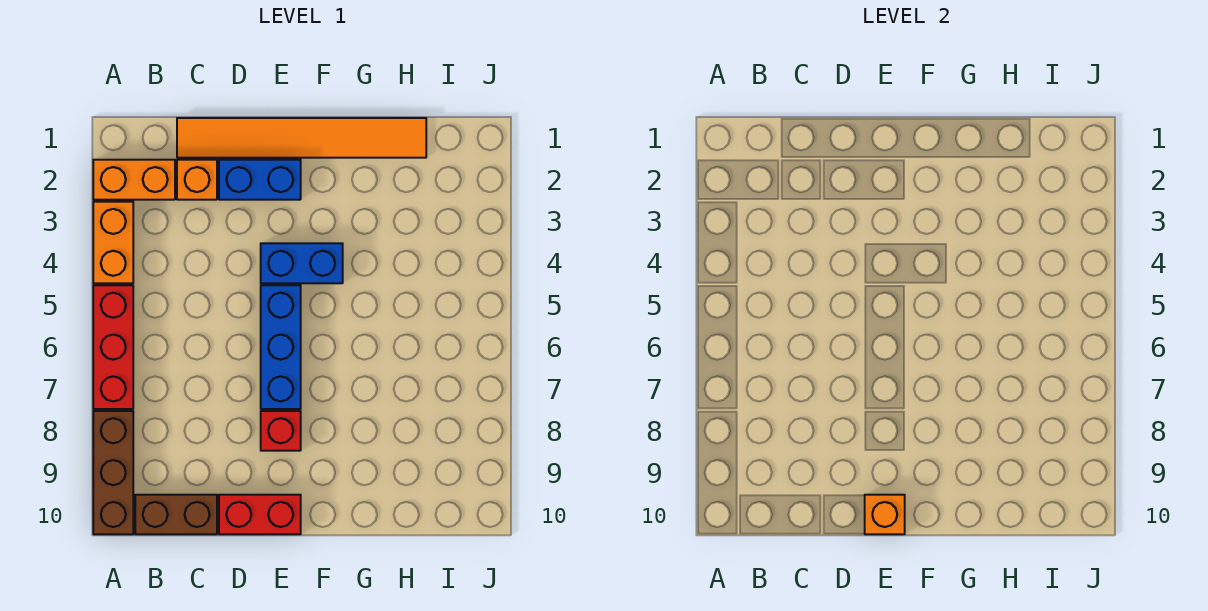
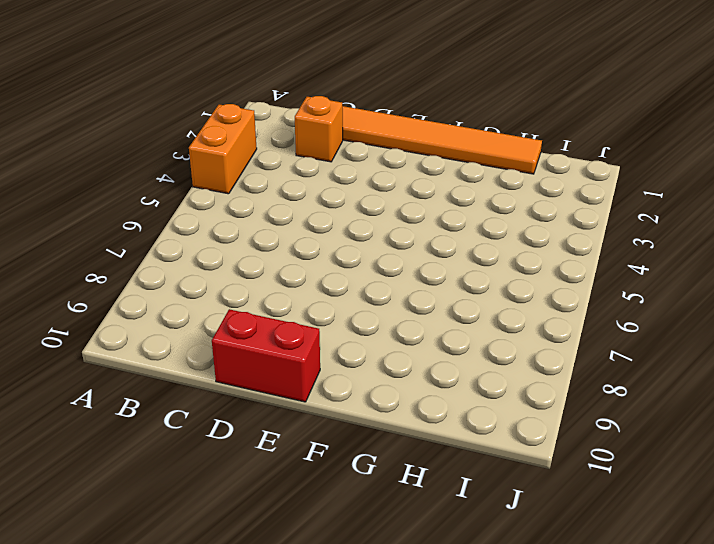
none -> orange 1x2 brick [93,160,175,200]
none -> red 1x3 brick [93,285,133,409]
none -> brown 1x3 brick [93,411,133,534]

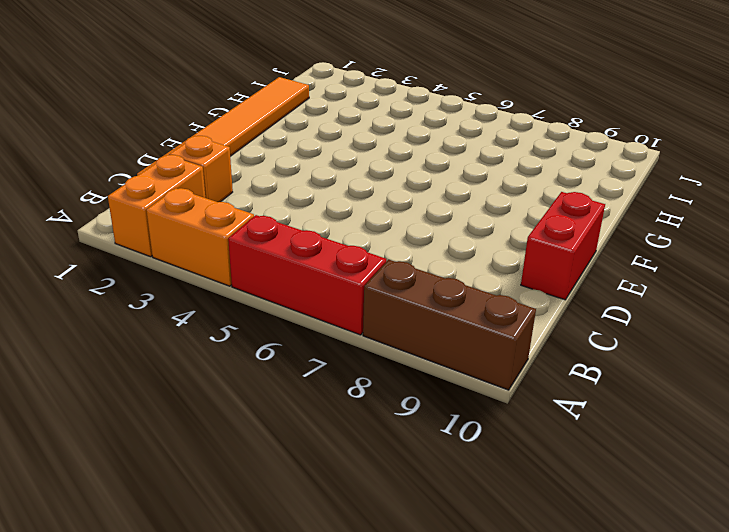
none -> brown 1x2 brick [135,495,217,534]
none -> blue 1x2 brick [219,160,301,200]
none -> blue 1x2 brick [261,243,343,283]

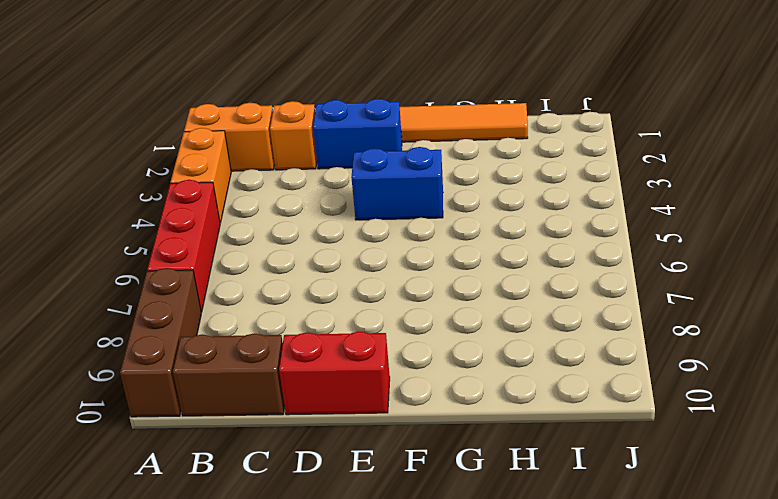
none -> blue 1x3 brick [261,285,301,409]
none -> red 1x1 brick [261,411,301,451]
none -> orange 1x1 brick [865,495,905,534]

